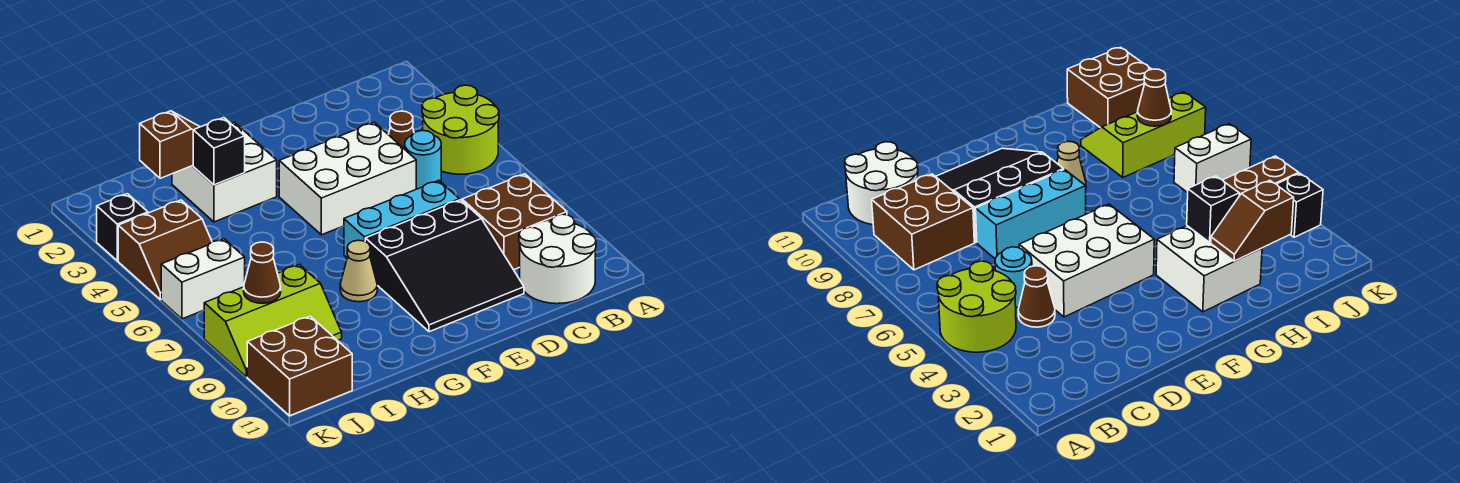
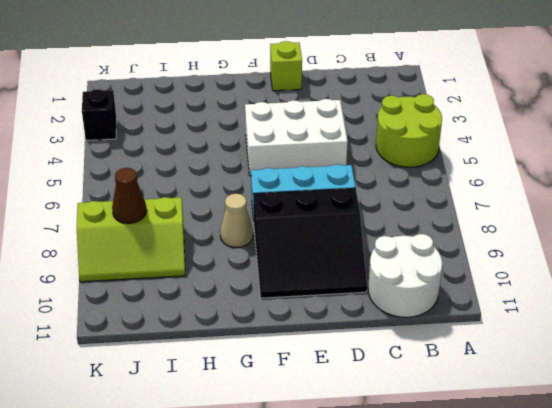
lime 1x1 brick [270,41,302,91] -> none
none -> brown 2x2 brick [462,174,567,270]
none -> brown 1x1 cone [388,111,414,149]
none -> cyan 1x1 round brick [405,130,441,189]

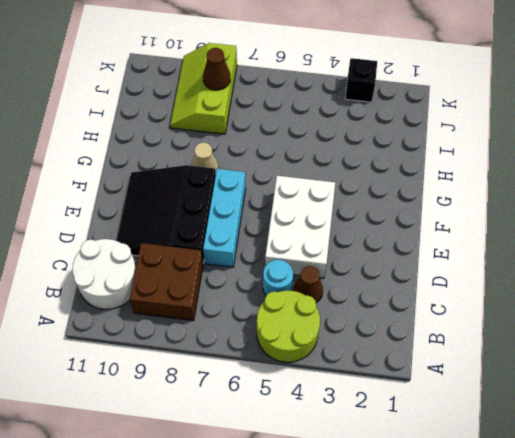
none -> white 2x2 brick [172,122,277,222]
none -> brown 2x2 slope [118,200,212,300]
none -> white 1x2 brick [161,239,245,319]

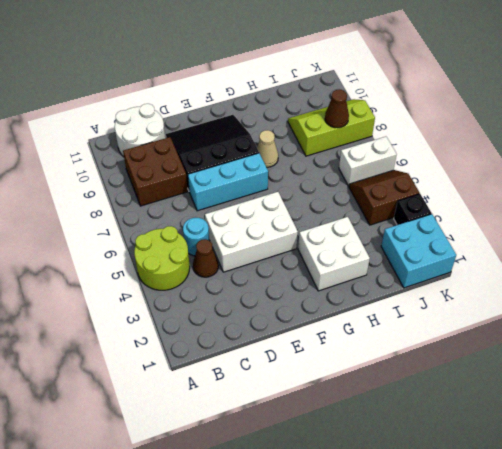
cyan 2x2 brick [381,214,456,288] -> none
none -> brown 2x2 brick [247,316,352,416]
none -> brown 1x2 slope [140,111,200,178]
none -> black 1x1 brick [193,118,245,185]

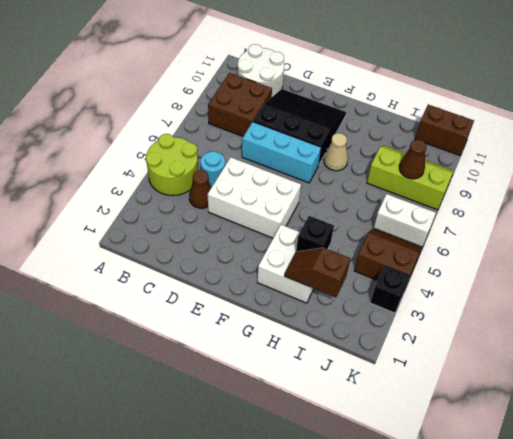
brown 1x2 brick [415,105,474,155] -> brown 2x2 brick [247,316,352,416]

